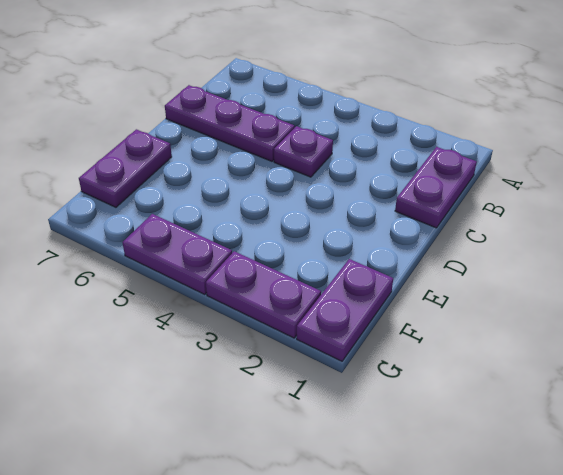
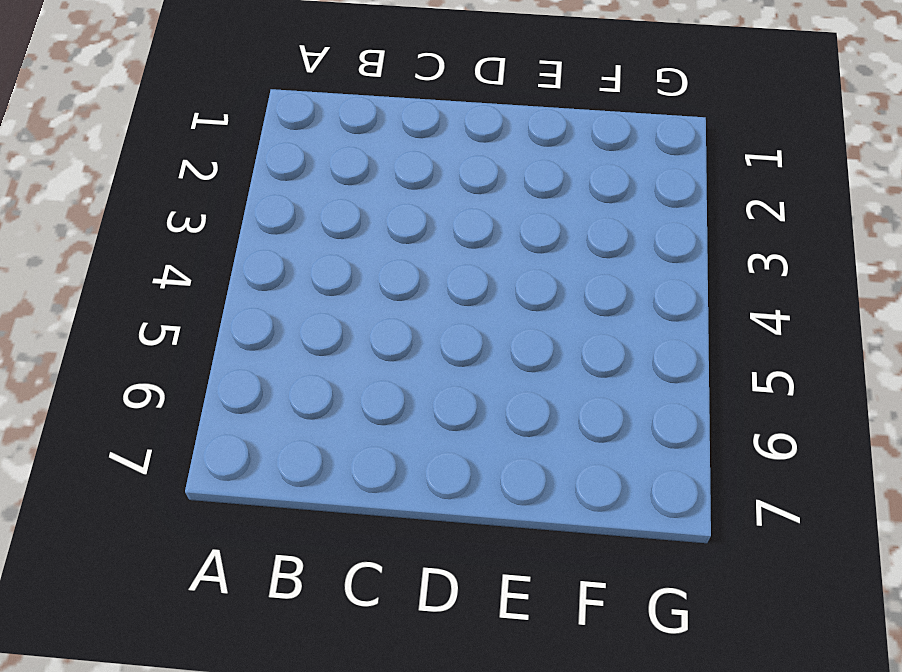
none -> purple 1x2 plate [395,147,477,228]
none -> purple 1x1 plate [274,126,333,177]

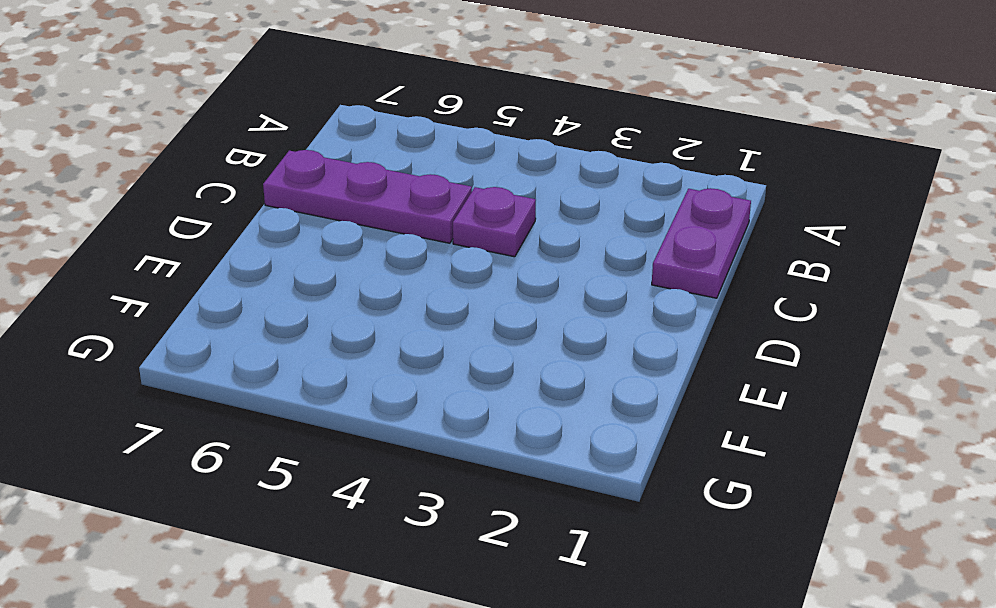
none -> purple 1x2 plate [79,129,172,207]
none -> purple 1x2 plate [297,259,393,361]

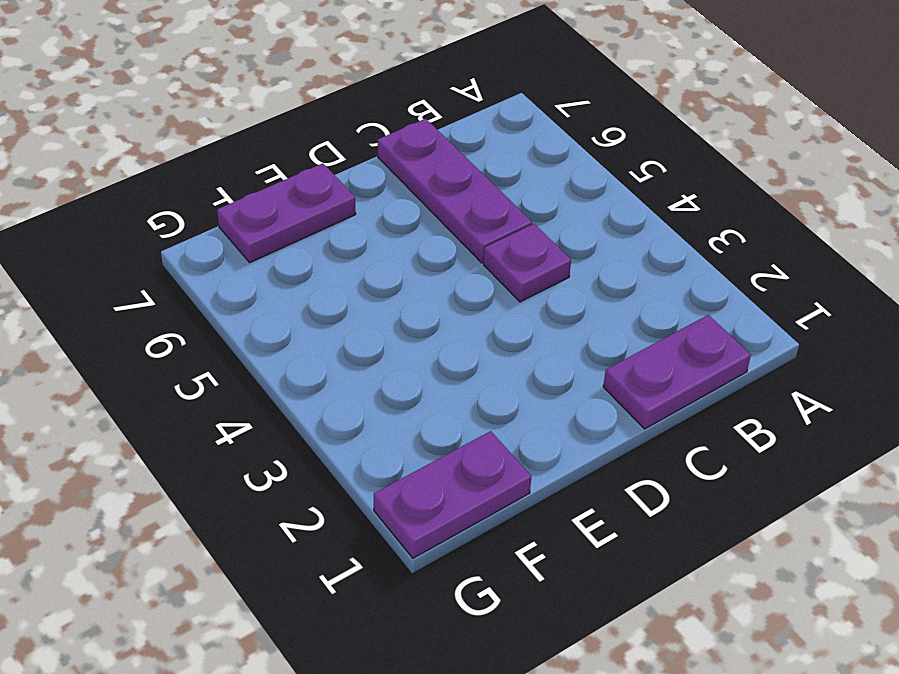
none -> purple 1x2 plate [206,251,321,338]
none -> purple 1x2 plate [123,214,232,294]

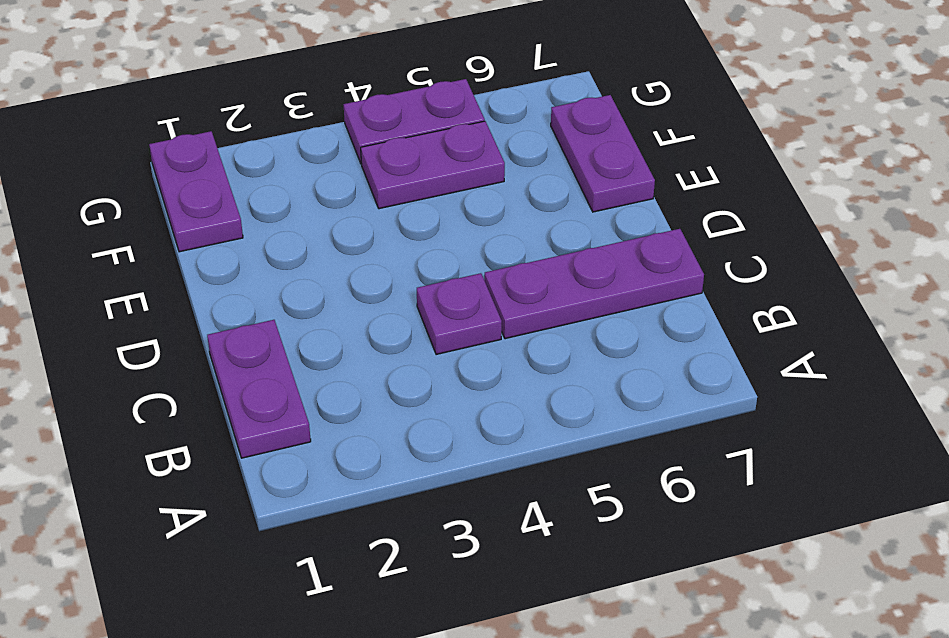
purple 1x2 plate [361,121,505,209] -> purple 1x2 plate moved to [206,251,321,338]

